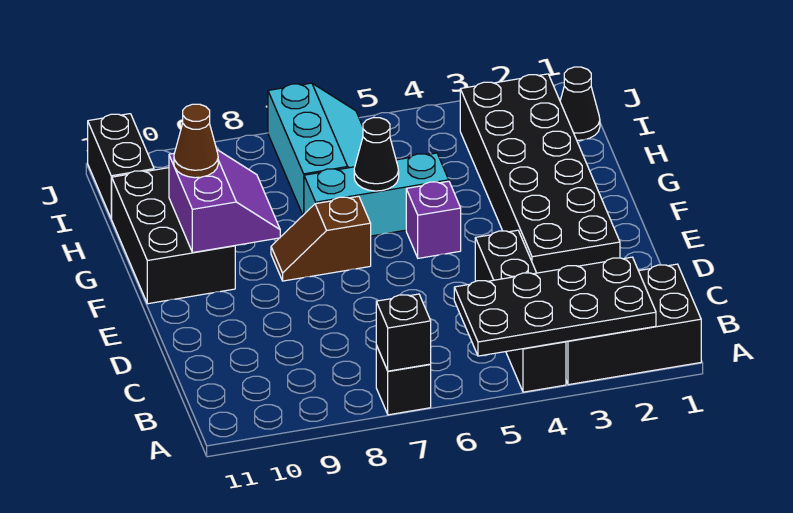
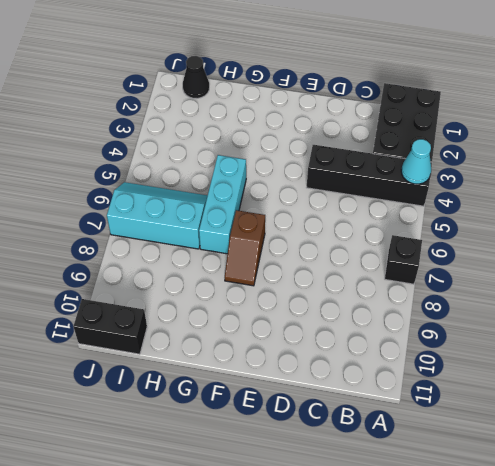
cyan 1x1 cone [401,139,431,184] -> black 2x4 plate [454,257,656,356]
none -> black 2x6 brick [460,74,620,273]
none -> purple 1x1 brick [406,181,461,258]
none -> black 2x3 brick [112,168,235,304]

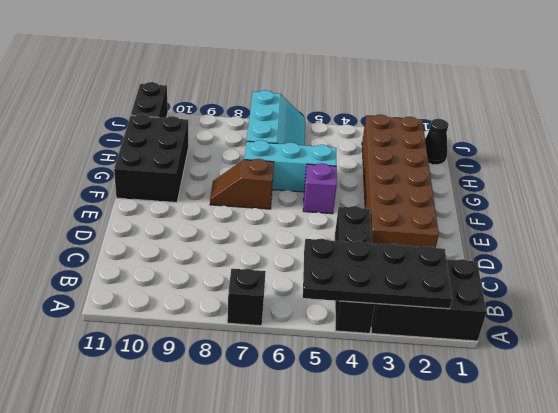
brown 2x6 brick [362,115,439,248] -> black 2x6 brick [460,74,620,273]
none -> black 1x1 brick [376,294,431,371]
none -> purple 2x2 slope [169,150,280,252]
none -> black 1x1 cone [354,118,399,191]

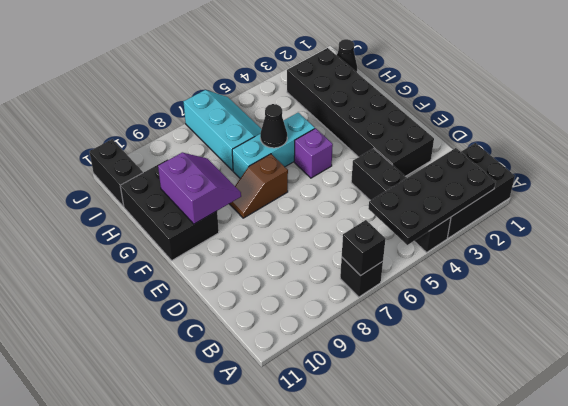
none -> brown 1x1 cone [174,104,218,178]

